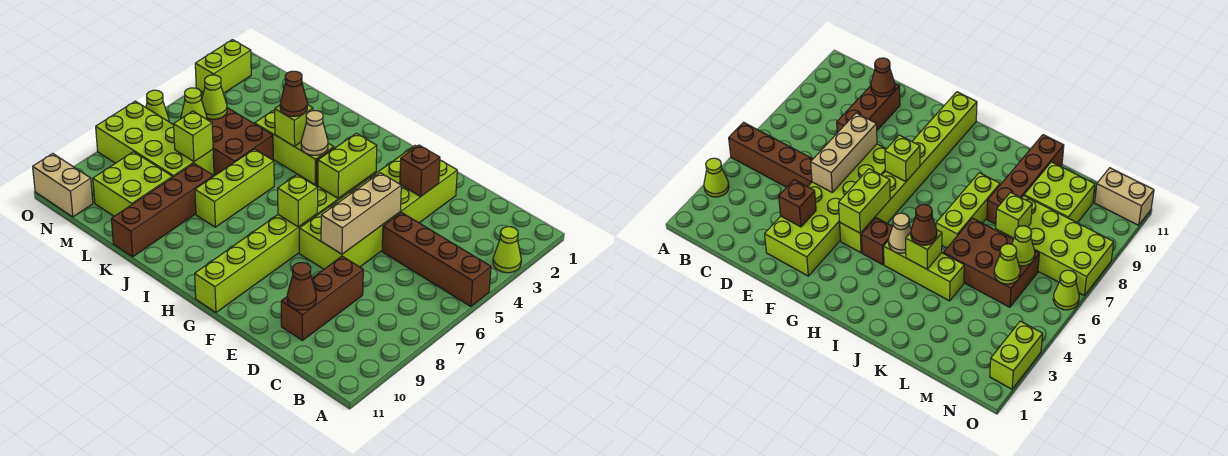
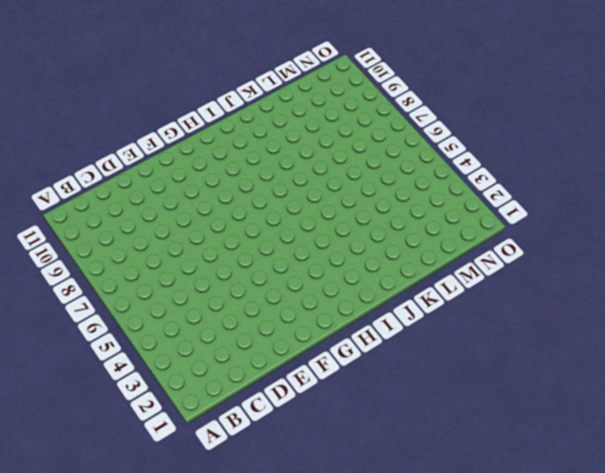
none -> lime 1x1 cone [493,227,521,273]
none -> brown 1x4 brick [382,213,491,306]
none -> brown 1x3 brick [281,256,363,341]

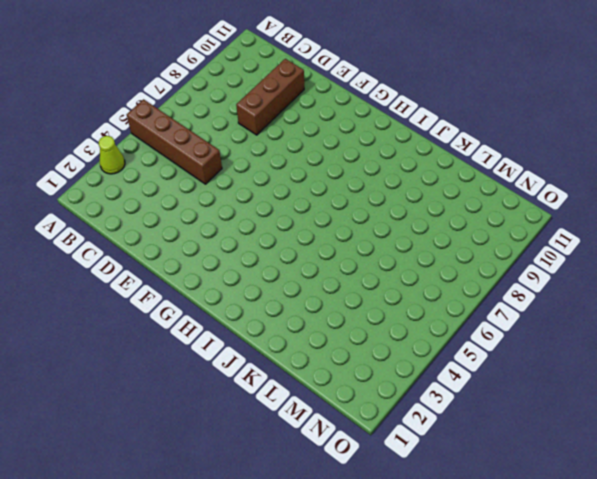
none -> lime 2x6 brick [299,146,457,269]
none -> lime 1x8 brick [195,172,376,312]
none -> brown 1x1 brick [861,218,892,265]

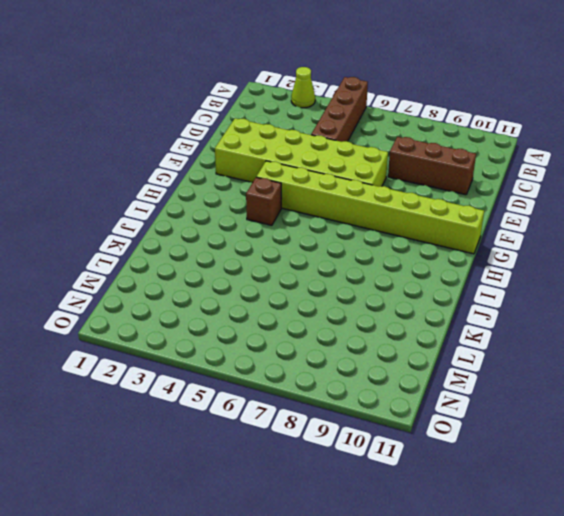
none -> lime 1x3 brick [255,111,334,185]
none -> lime 1x3 brick [195,149,274,227]
none -> brown 2x3 brick [207,108,273,175]

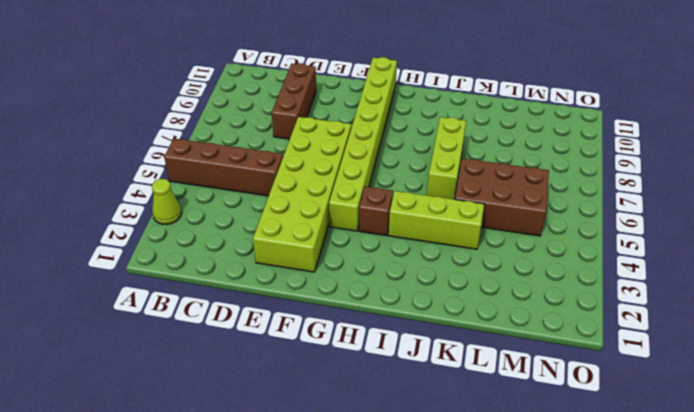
none -> brown 1x4 brick [112,164,213,257]
none -> lime 2x4 brick [96,101,214,177]
none -> lime 2x2 brick [93,152,173,216]

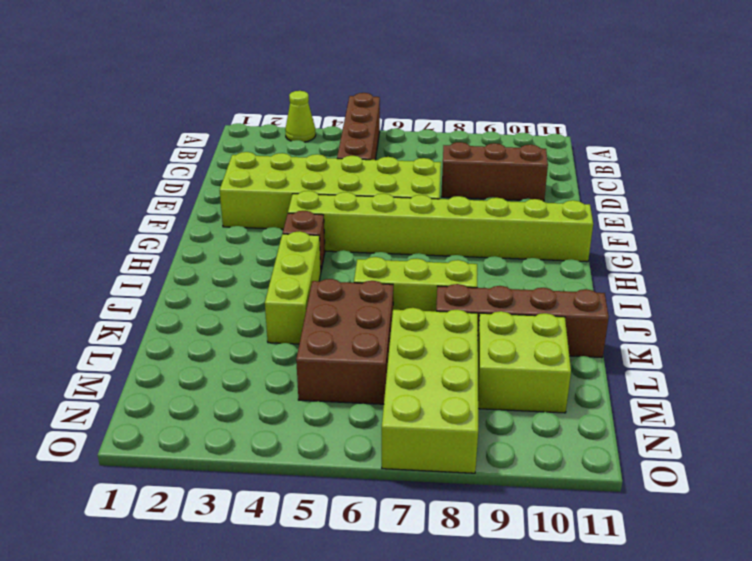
none -> tan 1x2 brick [33,154,93,217]
none -> lime 1x2 brick [195,40,251,94]
none -> lime 1x1 cone [146,90,169,122]

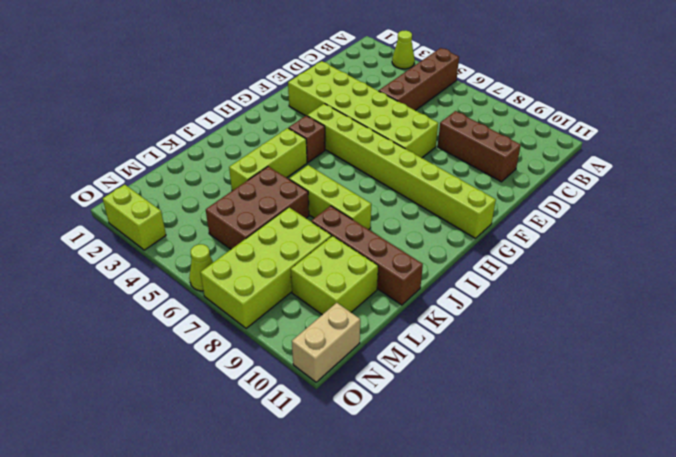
none -> brown 1x1 cone [287,263,316,310]
none -> brown 1x1 brick [400,145,440,197]
none -> tan 1x3 brick [321,173,401,254]

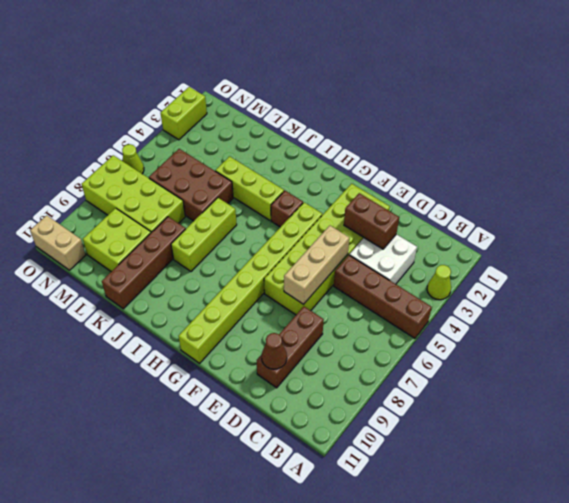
white 2x2 brick [349,234,417,284] -> none
brown 1x2 brick [344,193,399,249] -> brown 1x1 brick [400,145,440,197]
none -> lime 1x2 brick [318,133,377,198]
none -> lime 1x1 brick [278,175,318,227]
none -> tan 1x1 cone [301,111,328,155]

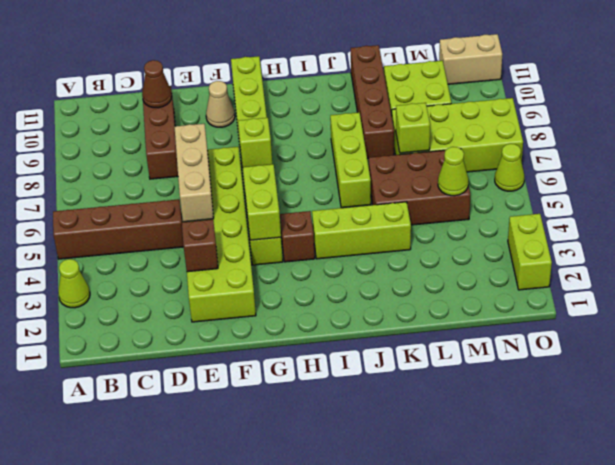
tan 1x1 cone [206,81,235,127] -> tan 1x1 cone moved to [301,111,328,155]
none -> lime 1x1 brick [275,105,313,147]
none -> lime 1x1 cone [181,88,207,119]
none -> brown 1x1 cone [280,71,307,116]

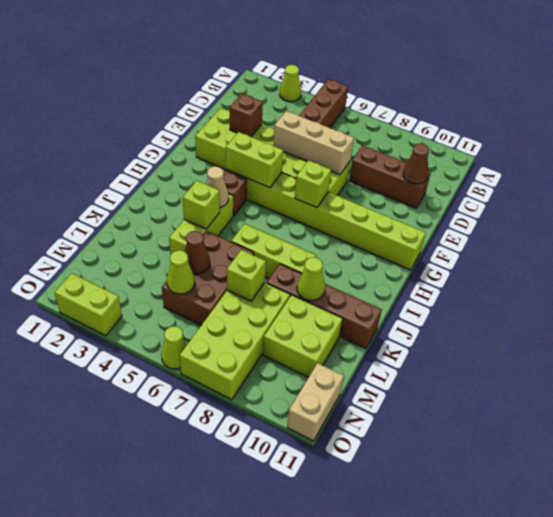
lime 1x1 cone [297,257,325,301] -> lime 1x1 cone moved to [181,88,207,119]
brown 1x1 cone [184,230,210,274] -> brown 1x1 cone moved to [280,71,307,116]

